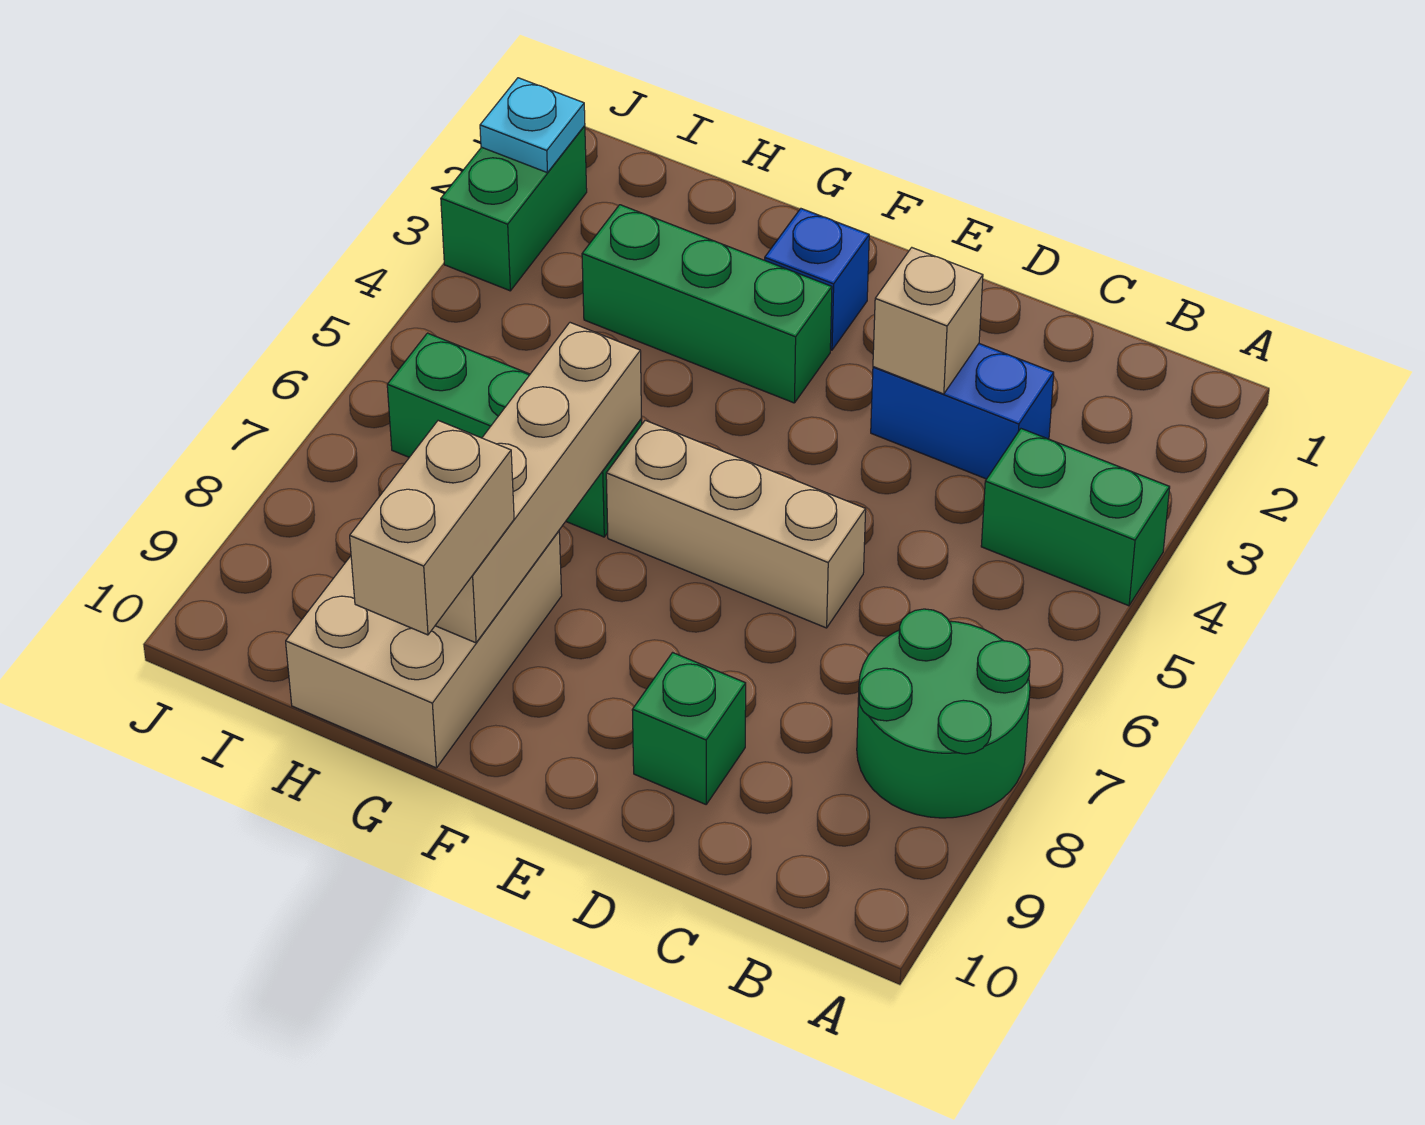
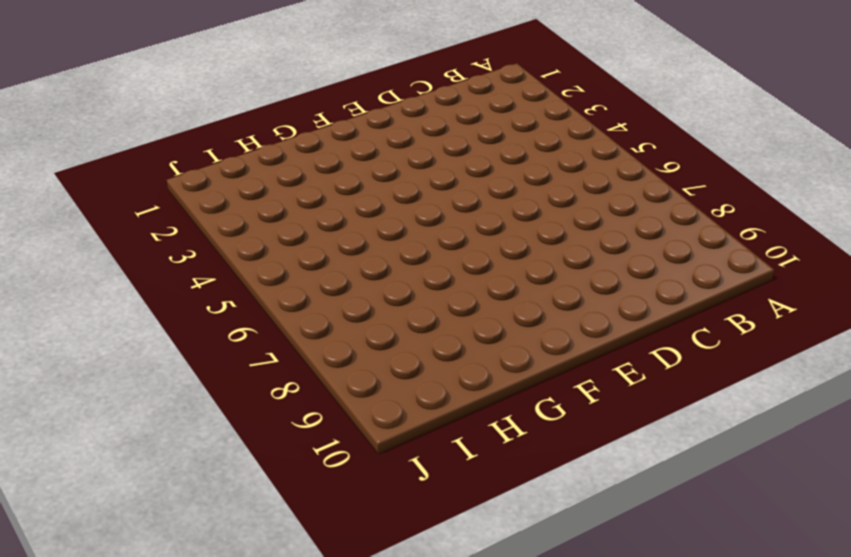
none -> green 1x2 brick [981,429,1170,606]
none -> green 2x2 round brick [857,609,1030,818]
none -> blue 1x2 brick [871,344,1054,479]

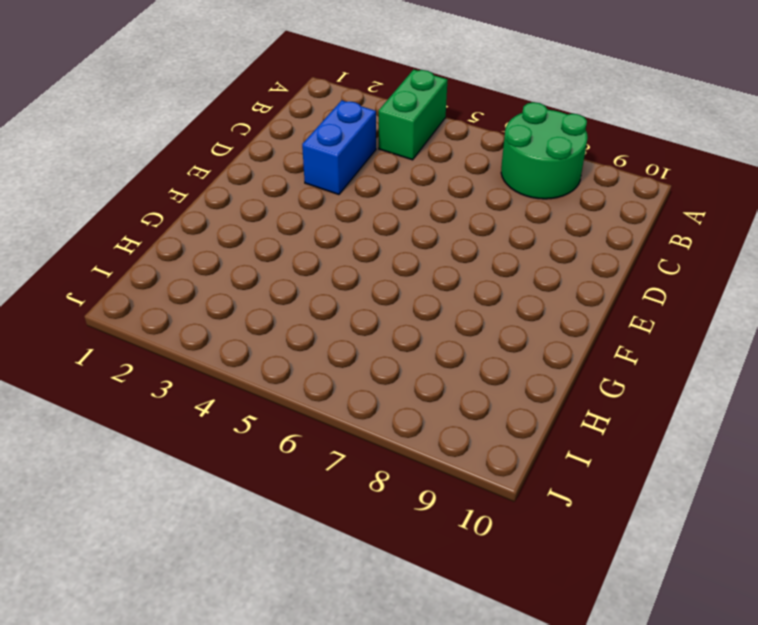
none -> tan 1x3 brick [606,420,866,628]
none -> green 1x1 brick [632,653,746,804]
none -> blue 1x1 brick [765,209,869,350]

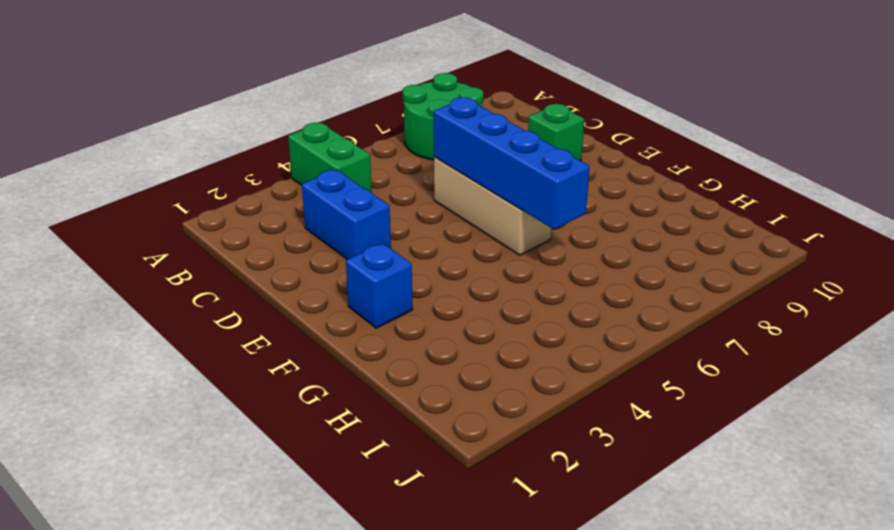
blue 1x4 brick [434,97,590,230] -> tan 1x4 brick [435,323,642,643]
none -> green 1x3 brick [582,205,832,403]
none -> green 1x3 brick [387,333,642,537]
none -> tan 2x3 brick [286,531,562,768]

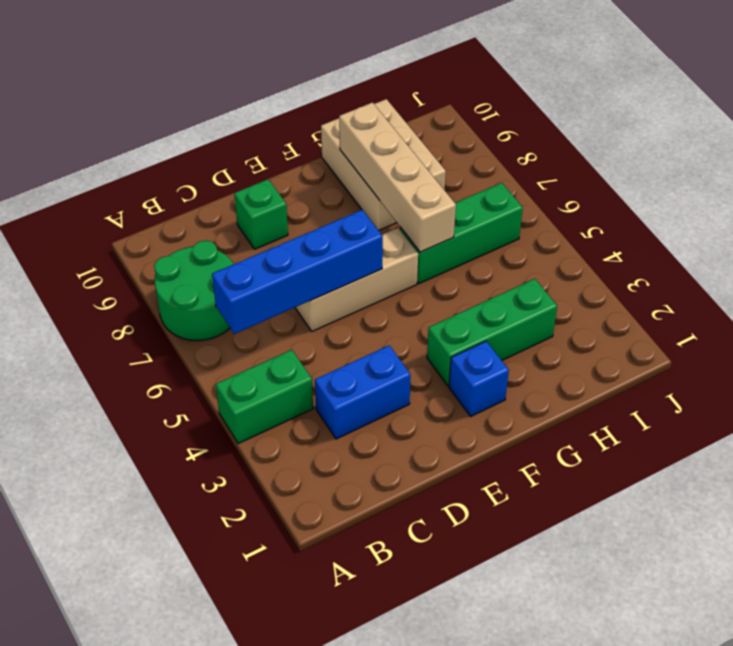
blue 1x4 brick [212,210,383,334] -> none
none -> green 1x2 brick [441,126,587,291]
none -> tan 1x1 brick [873,248,983,394]
none -> cyan 1x1 plate [480,78,585,173]

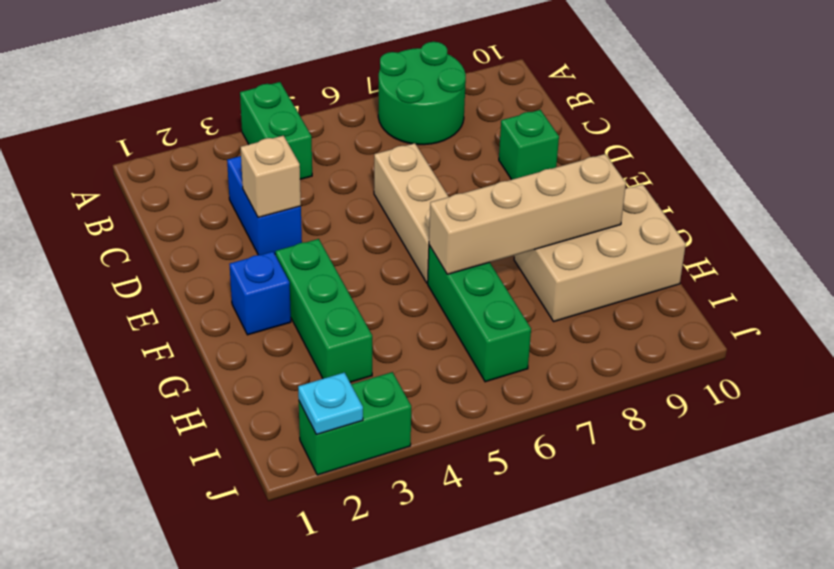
none -> tan 1x2 brick [350,421,514,635]

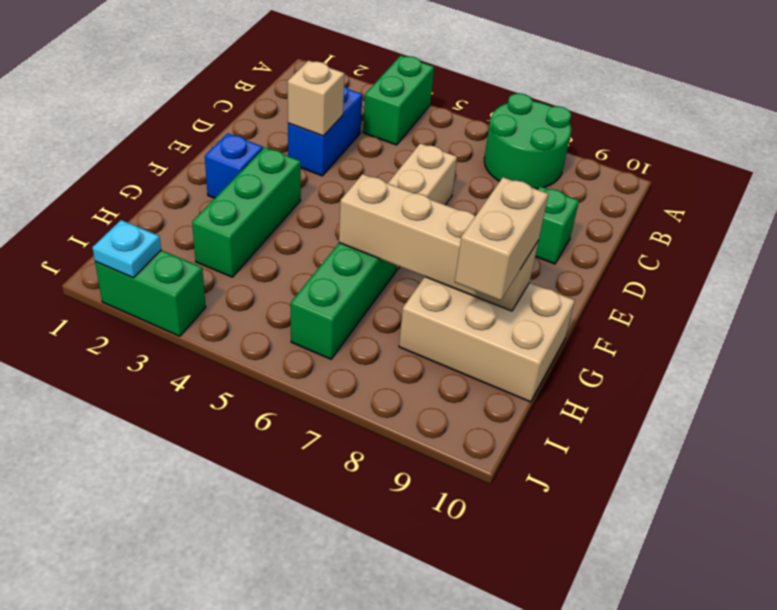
tan 1x2 brick [455,177,549,301] -> tan 1x2 brick turned to [350,421,514,635]

